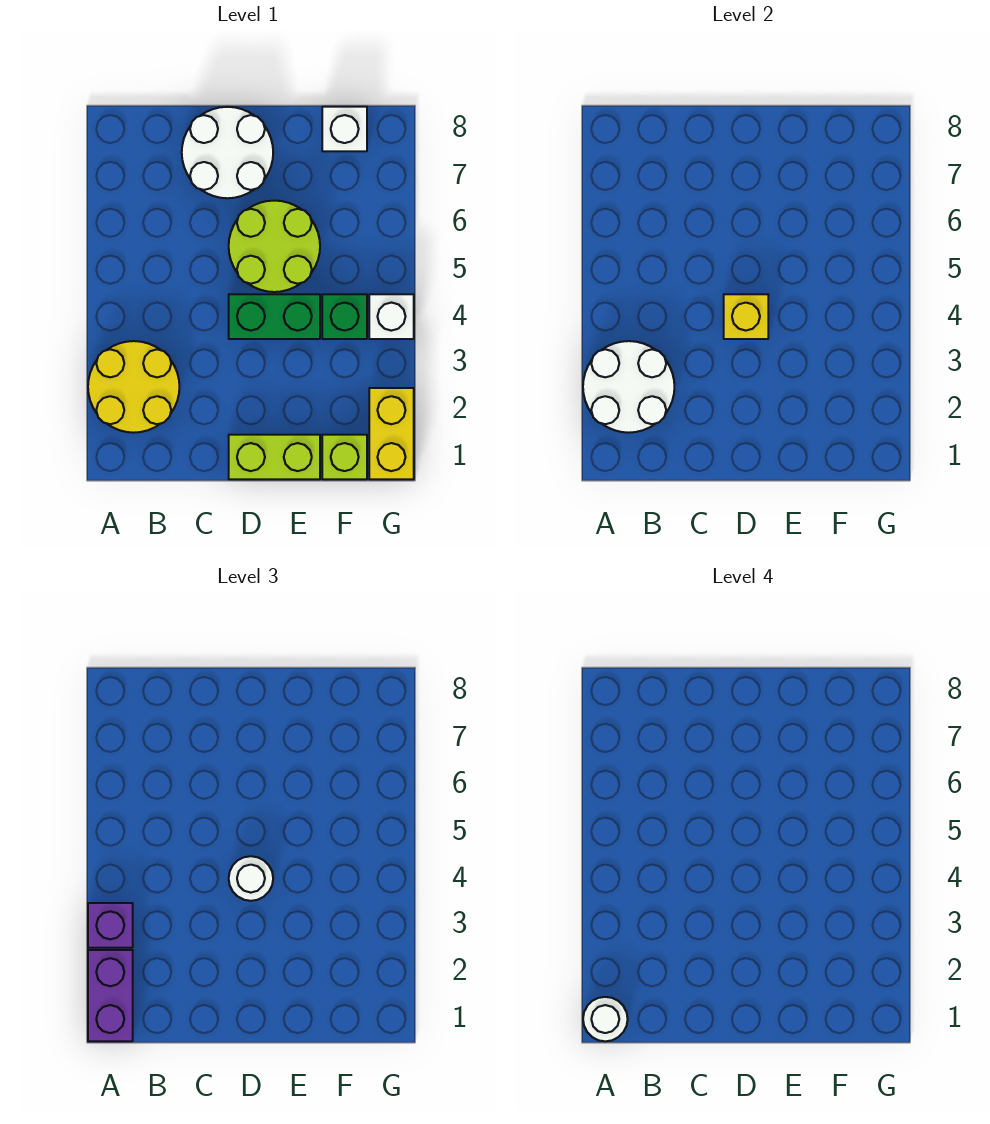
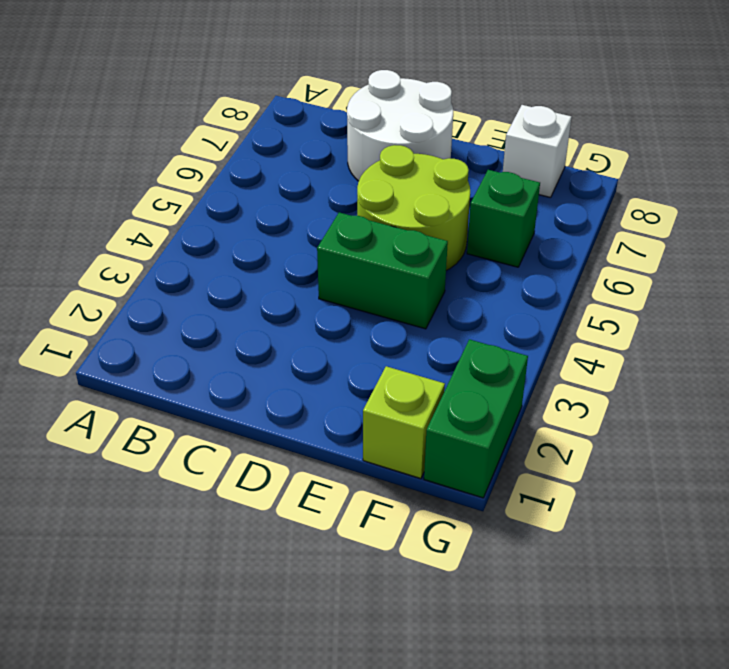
green 1x1 brick [467,170,540,267] -> green 1x1 brick moved to [322,294,367,339]
green 1x2 brick [424,339,528,498] -> yellow 1x2 brick [369,388,414,479]
none -> yellow 2x2 round brick [88,341,179,433]
none -> lime 1x2 brick [229,435,320,479]
none -> white 1x1 brick [369,294,414,339]

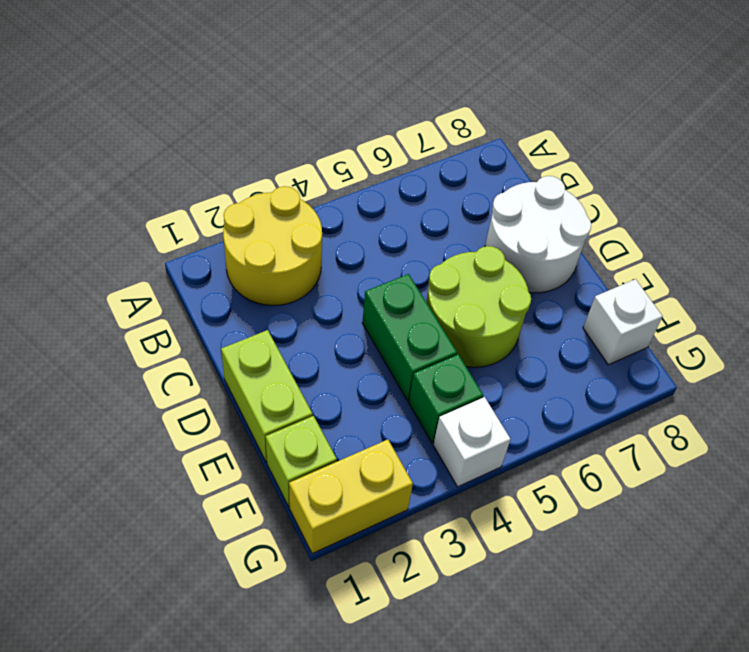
none -> white 2x2 round brick [583,341,674,433]
none -> yellow 1x1 brick [724,294,768,339]
none -> purple 1x2 brick [88,950,133,1041]

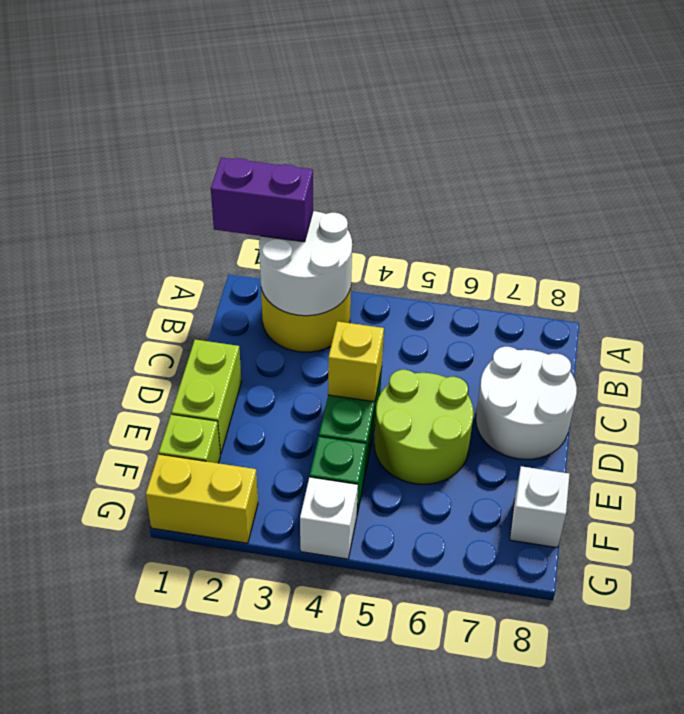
none -> purple 1x1 brick [88,903,133,948]
none -> white 1x1 round brick [229,856,273,901]
none -> white 1x1 round brick [583,997,628,1041]

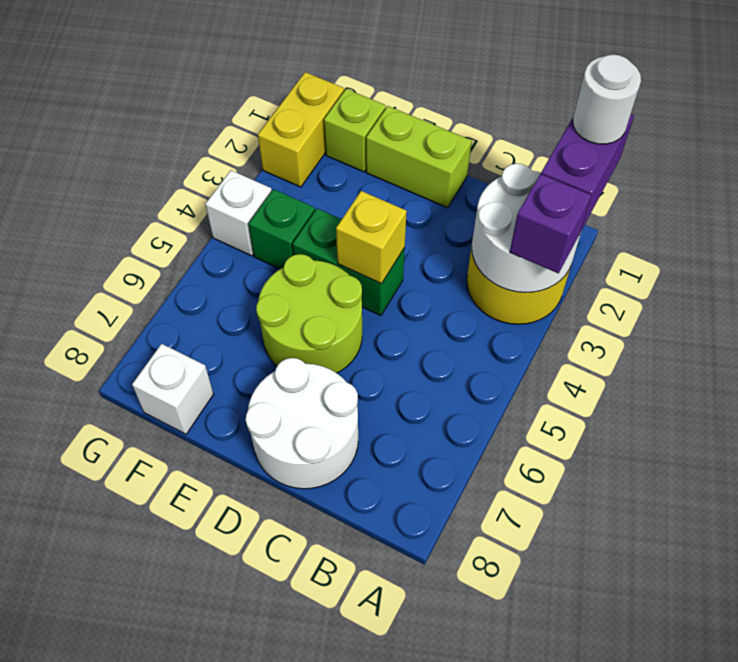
none -> white 1x1 round brick [229,856,273,901]

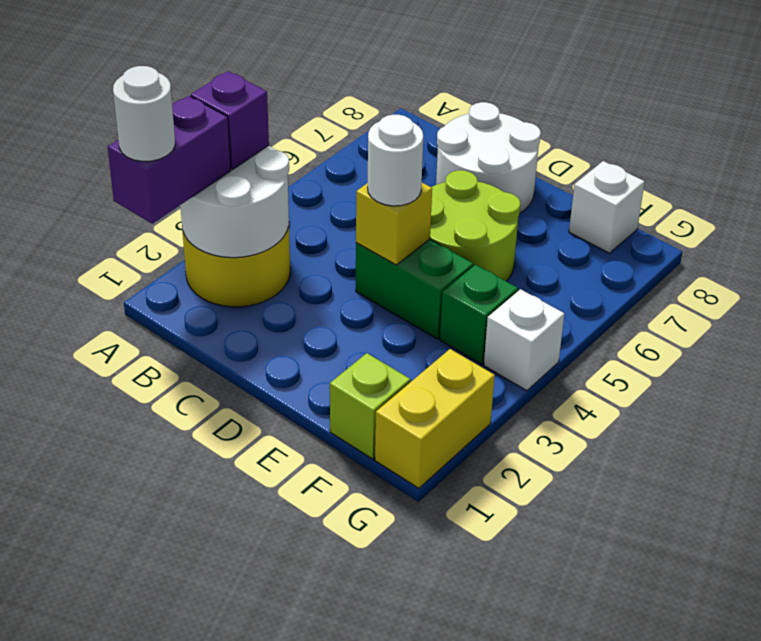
none -> lime 1x2 brick [229,435,320,479]

